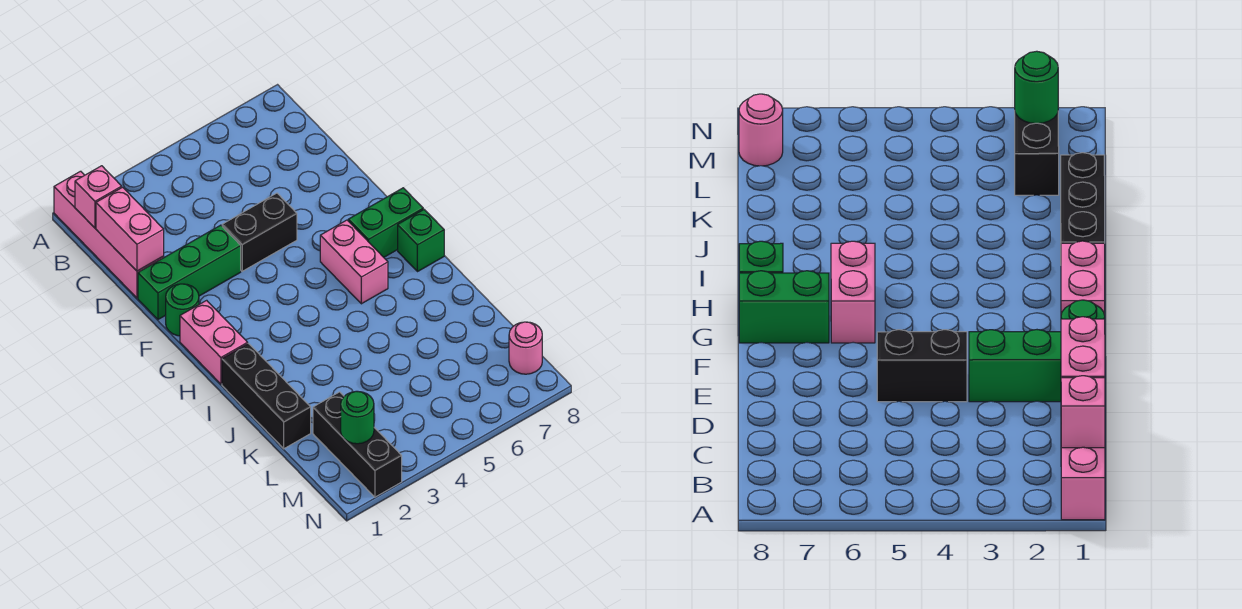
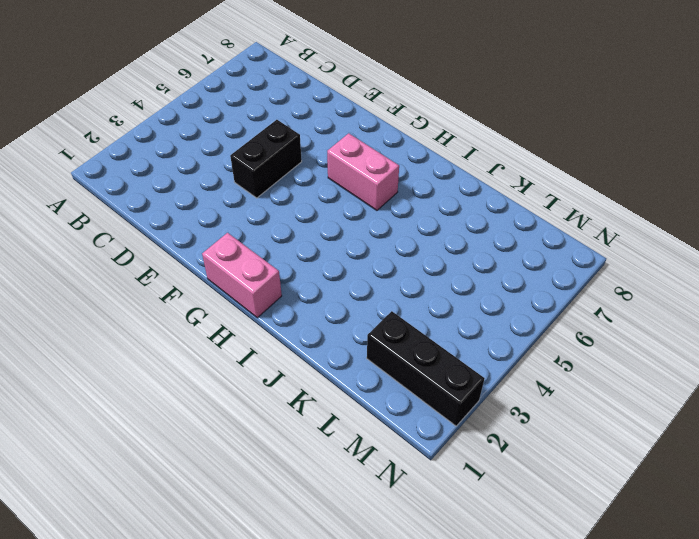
none -> pink 1x4 brick [54,171,164,298]
none -> green 1x3 brick [138,225,241,319]
none -> green 1x1 round brick [166,284,199,336]

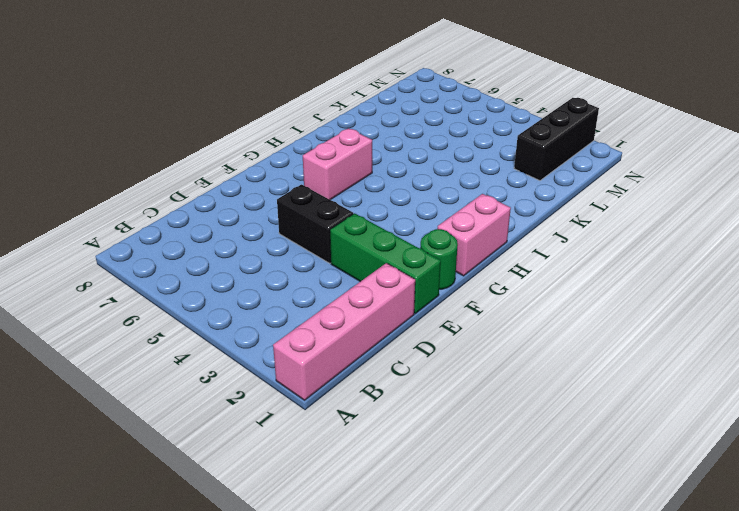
none -> green 1x2 brick [348,188,423,257]
none -> green 1x1 brick [398,210,444,272]
none -> black 1x3 brick [222,344,311,449]

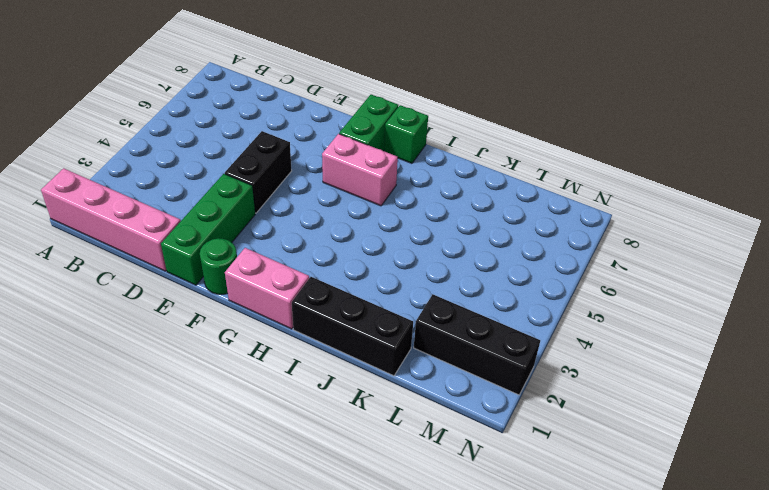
none -> pink 1x1 round brick [509,322,542,374]
none -> pink 1x1 brick [75,166,122,228]
none -> pink 1x2 brick [96,187,164,271]

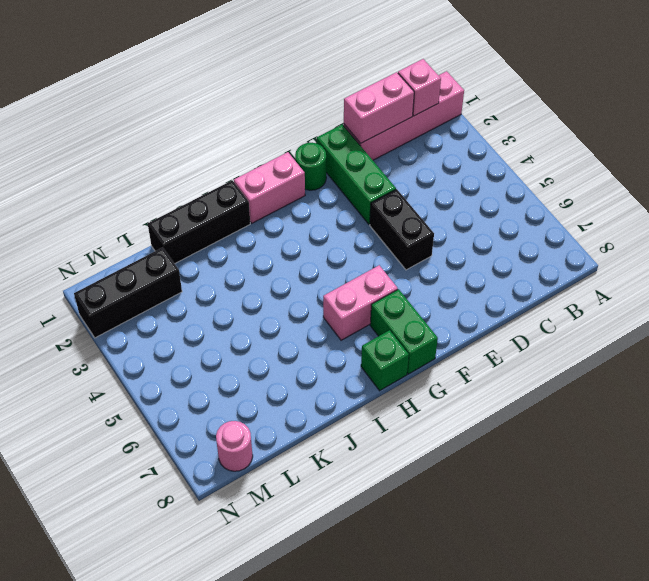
none -> green 1x1 round brick [341,391,374,444]

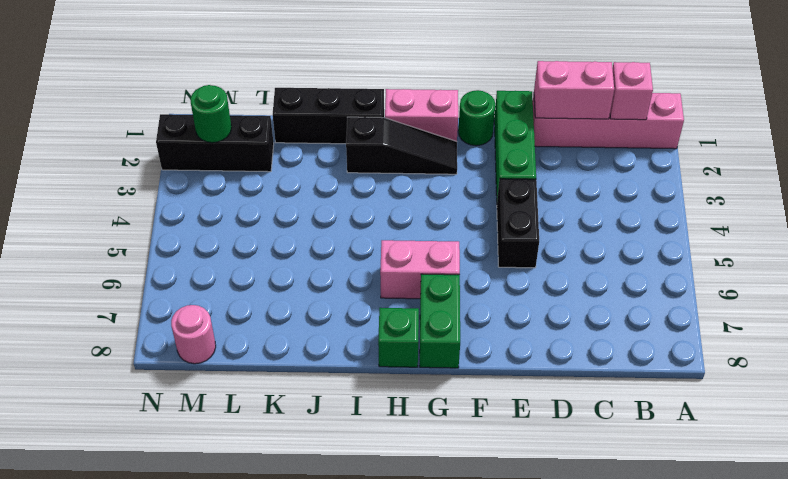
black 1x3 slope [346,117,457,174] -> none

